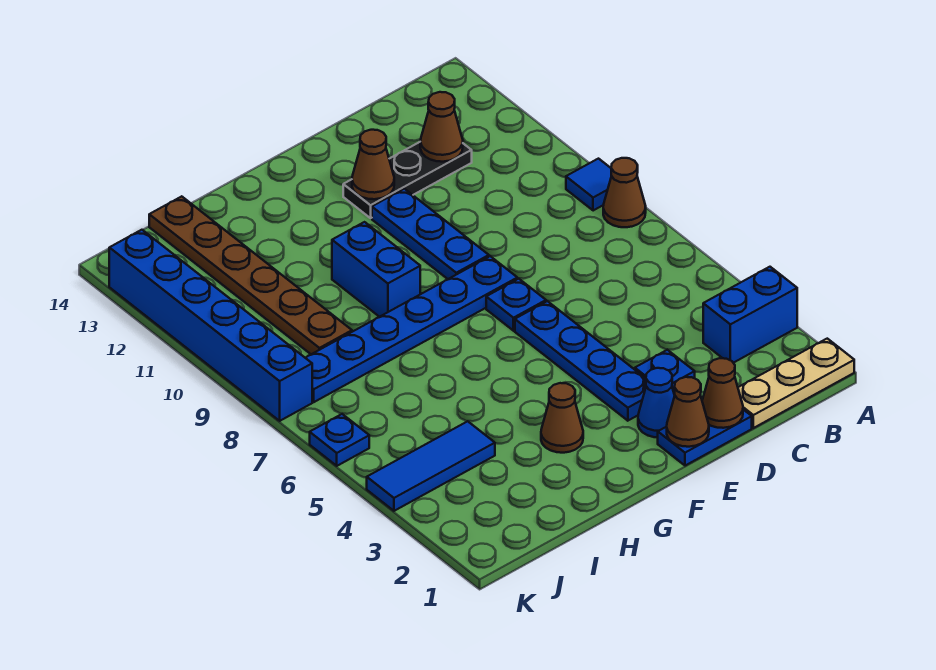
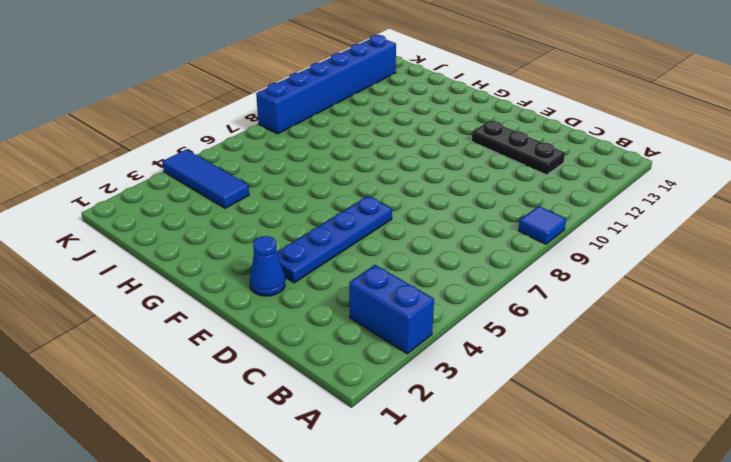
none -> tan 1x3 plate [738,339,854,428]
none -> brown 1x1 cone [603,158,646,227]
none -> blue 1x2 plate [658,410,752,466]

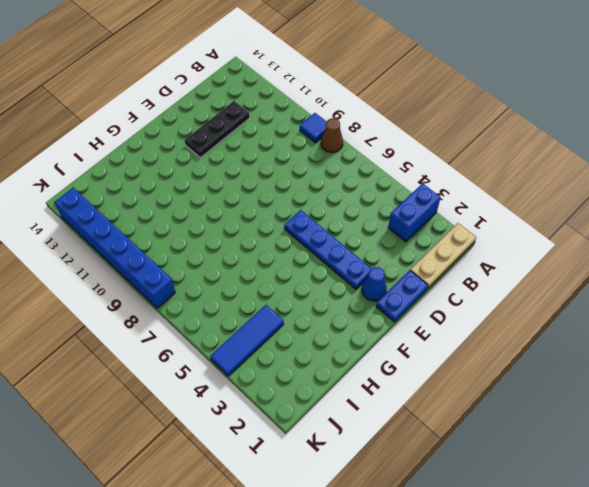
none -> blue 1x1 plate [635,350,695,395]
none -> blue 1x1 plate [486,279,546,331]
none -> blue 1x6 plate [306,256,517,402]

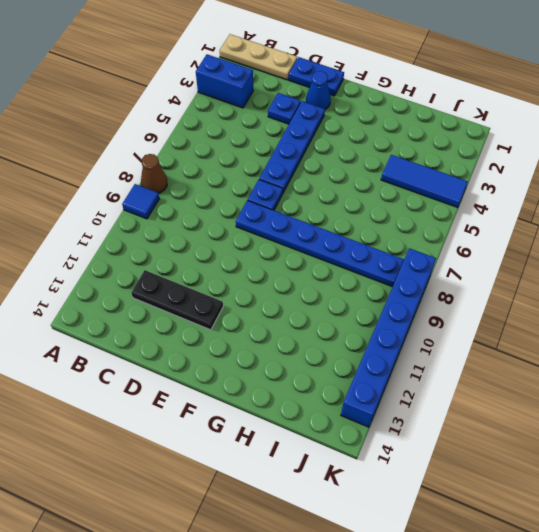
none -> blue 1x3 plate [372,189,489,279]
none -> brown 1x1 cone [541,383,583,453]
none -> blue 1x2 brick [332,222,420,317]

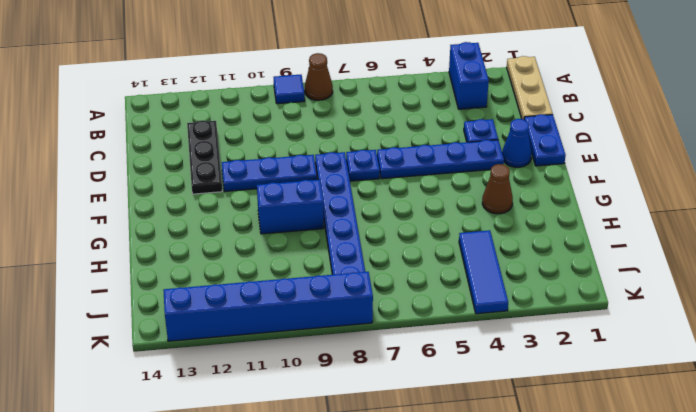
none -> brown 1x6 plate [149,196,352,354]
none -> blue 1x1 plate [310,414,369,466]
none -> brown 1x1 cone [420,92,463,162]

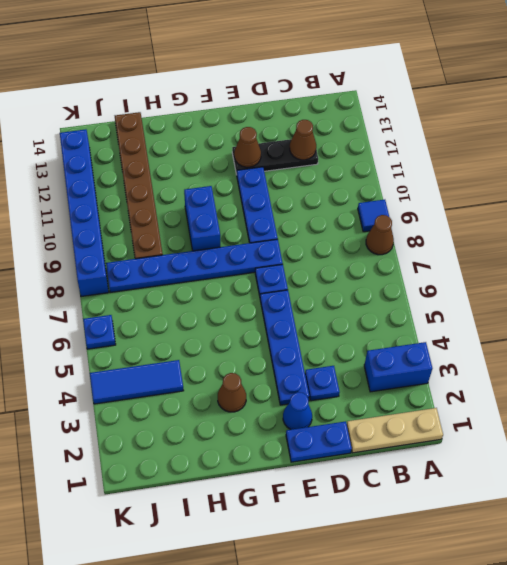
none -> brown 1x1 cone [702,358,743,428]
none -> brown 1x1 cone [667,377,709,447]

